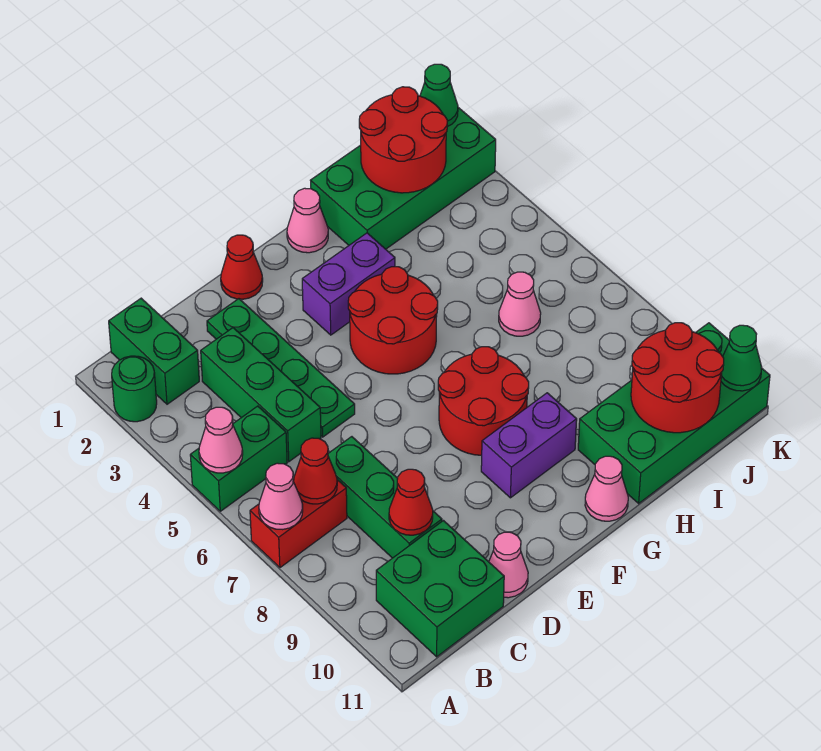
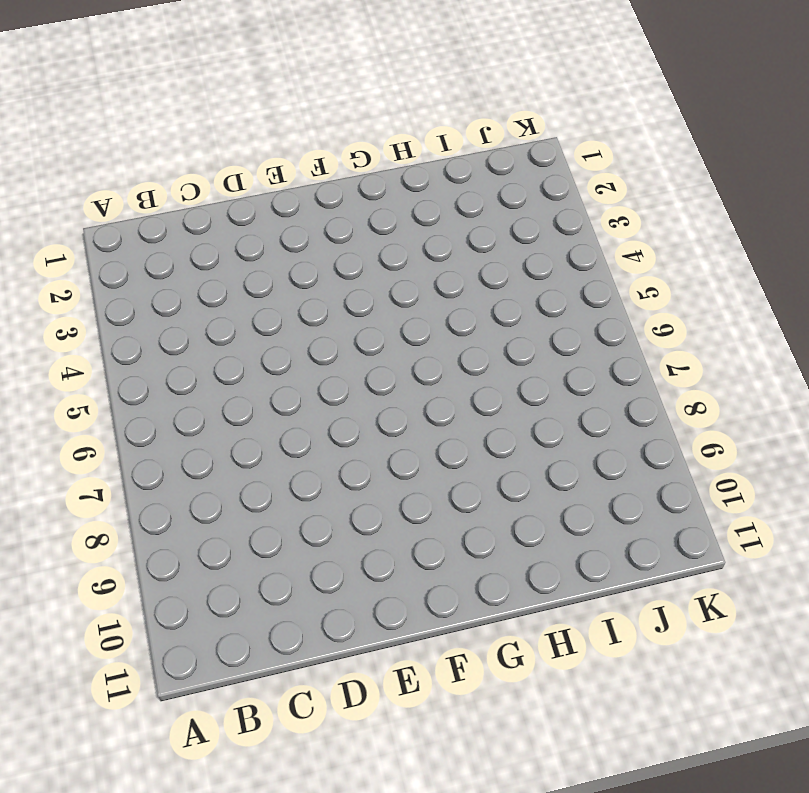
none -> green 1x1 round brick [112,356,157,422]
none -> green 1x2 brick [190,406,287,511]
none -> red 1x2 brick [250,479,347,568]

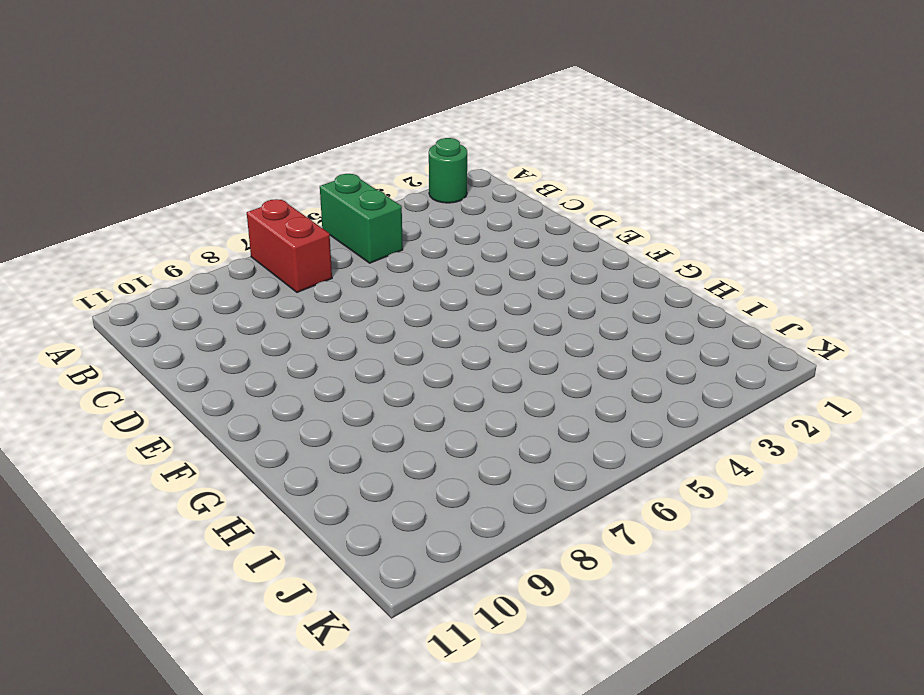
none -> green 1x2 brick [109,298,199,404]
none -> green 2x2 brick [376,521,504,657]
none -> green 1x3 brick [201,328,321,462]

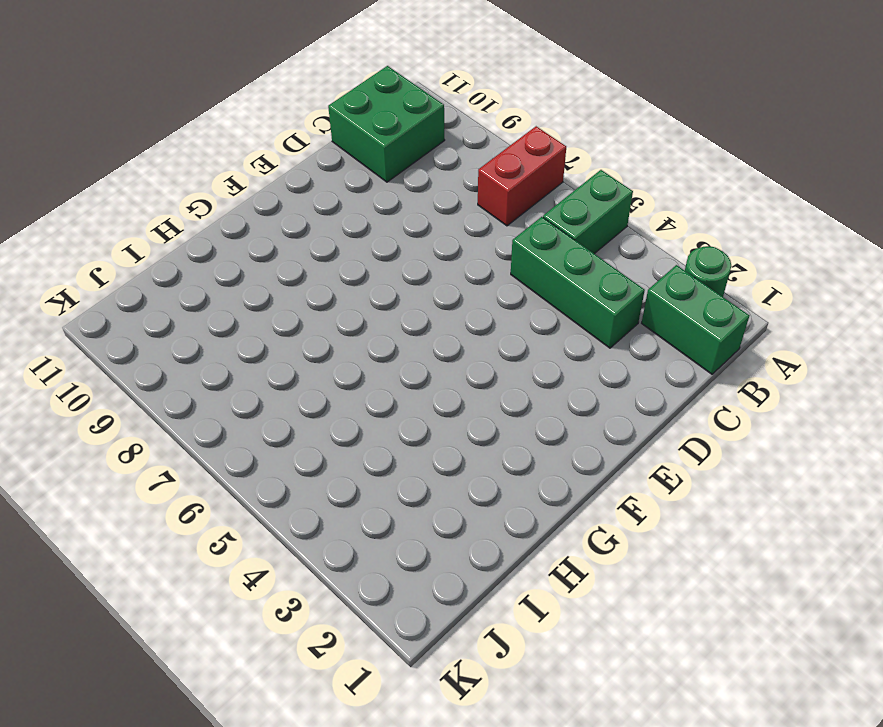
none -> green 1x3 brick [328,437,442,558]
none -> green 1x4 plate [207,299,355,437]
none -> pink 1x1 cone [489,532,528,598]

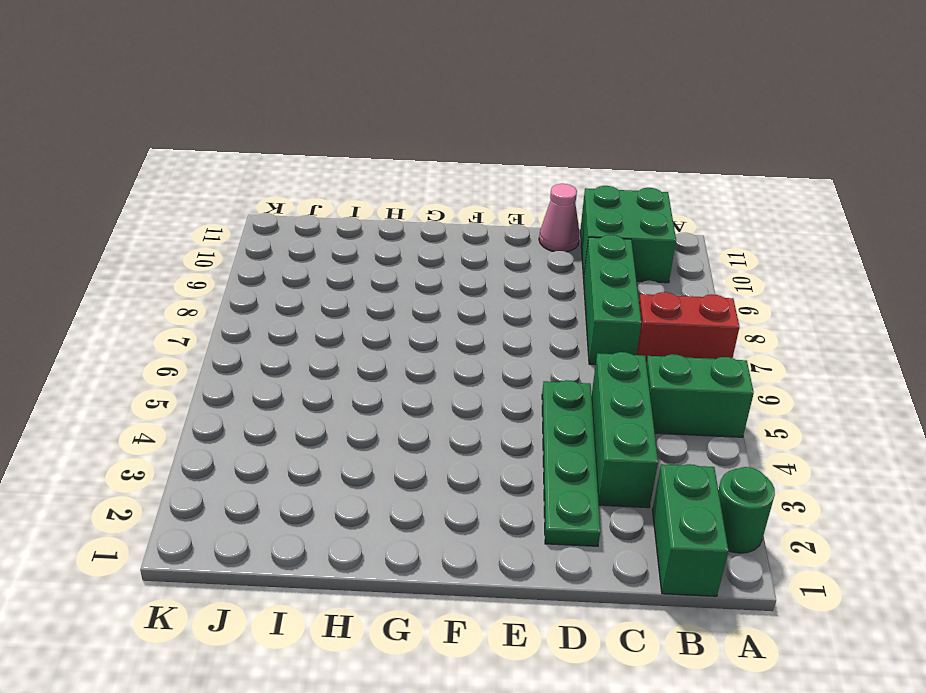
none -> red 1x1 cone [221,235,263,299]
none -> purple 1x2 brick [302,233,395,335]
none -> red 2x2 round brick [348,267,438,374]

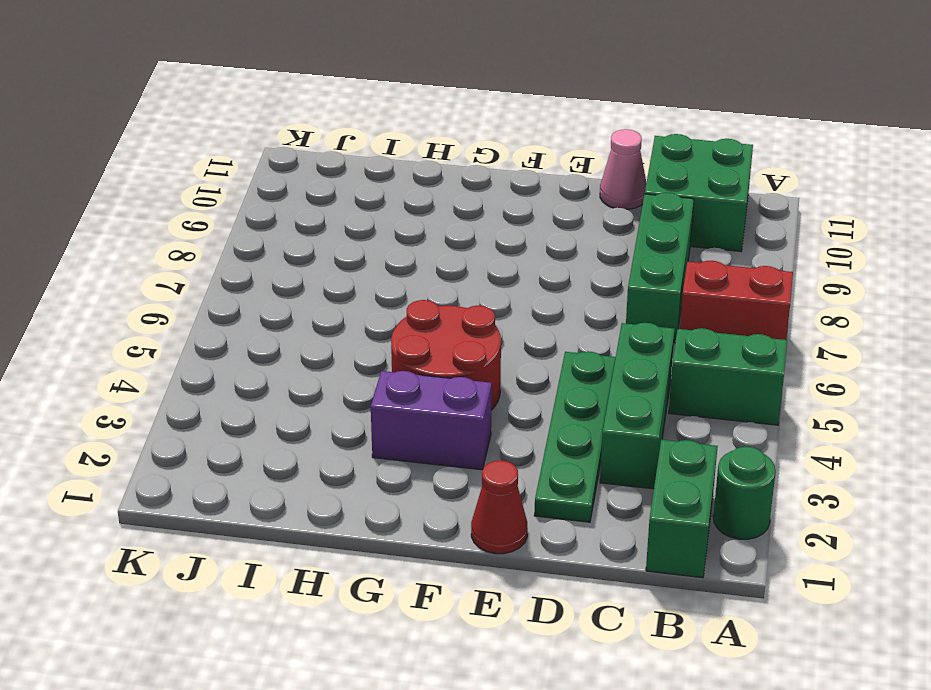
none -> red 2x2 round brick [438,347,529,455]
none -> purple 1x2 brick [481,393,577,498]
none -> pink 1x1 cone [287,188,328,253]

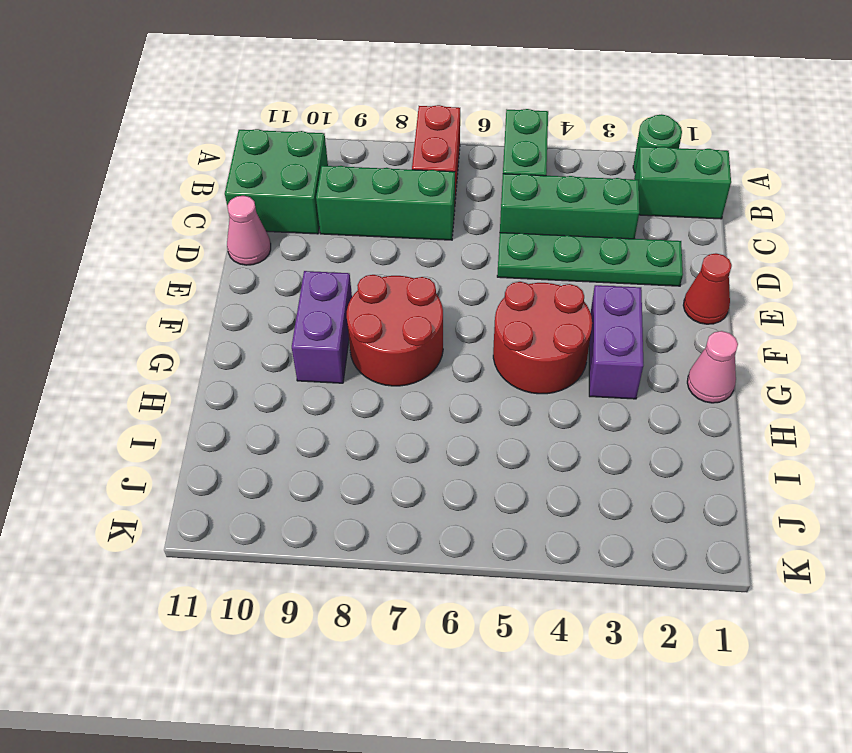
none -> pink 1x1 cone [585,456,628,521]
none -> green 2x4 brick [310,108,496,249]
none -> green 2x4 brick [578,323,770,503]

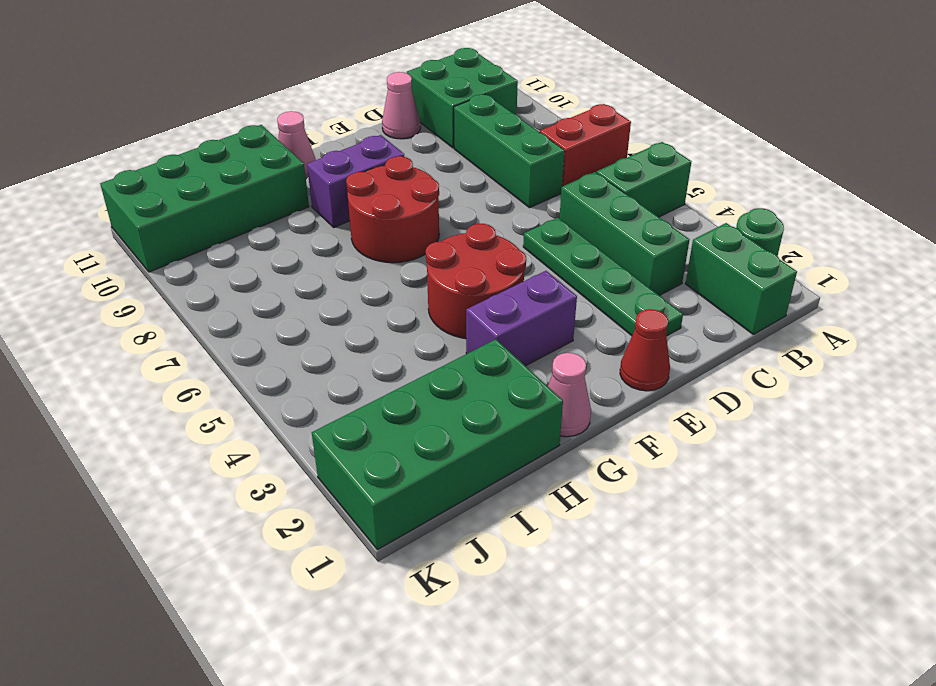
none -> pink 1x1 cone [499,272,541,336]
none -> pink 1x1 cone [199,407,243,473]
none -> pink 1x1 cone [259,463,303,530]

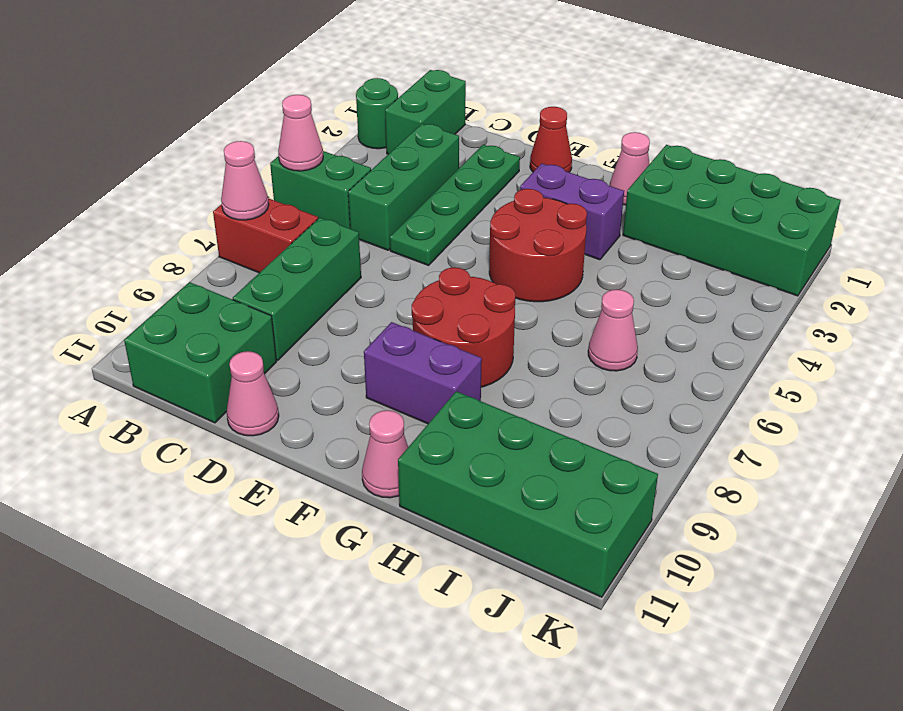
none -> red 1x1 cone [294,438,337,504]
none -> red 1x1 cone [389,469,433,535]
none -> red 2x2 round brick [359,87,447,193]

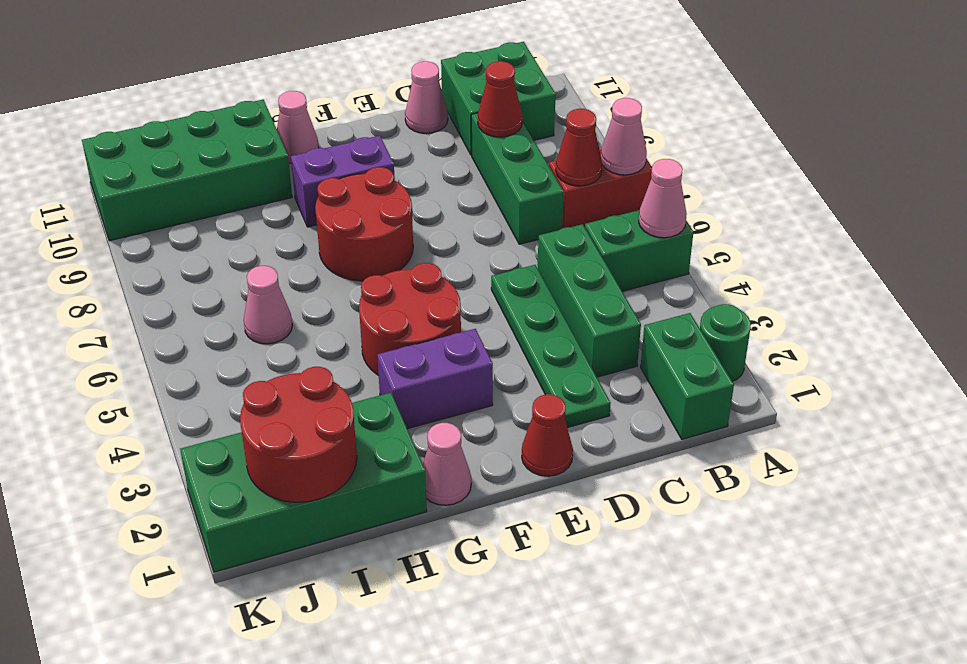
none -> red 2x2 round brick [631,323,724,433]
none -> green 1x1 cone [420,64,458,127]
none -> green 1x1 cone [721,325,762,391]

